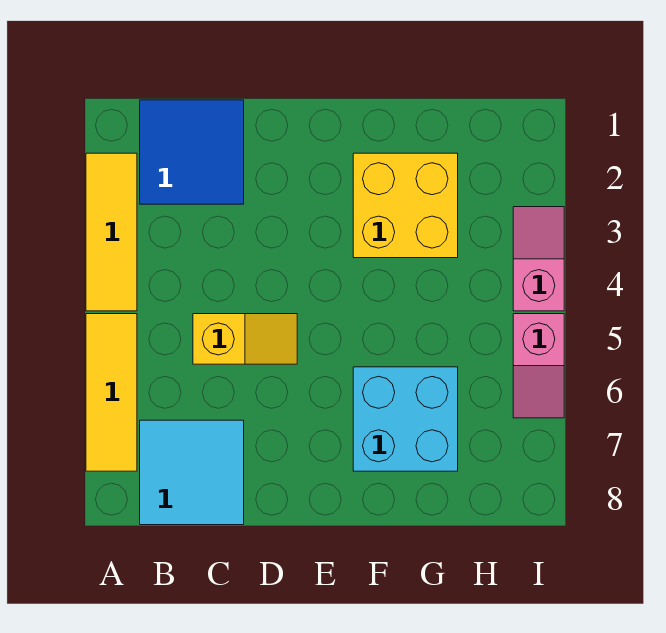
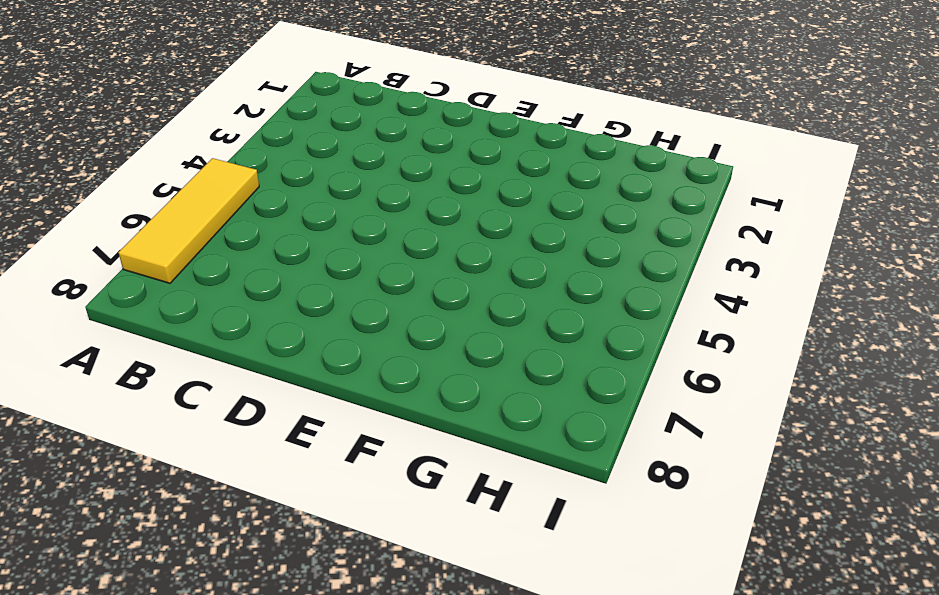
none -> yellow 1x3 tile [86,153,137,311]
none -> blue 2x2 tile [140,100,244,204]

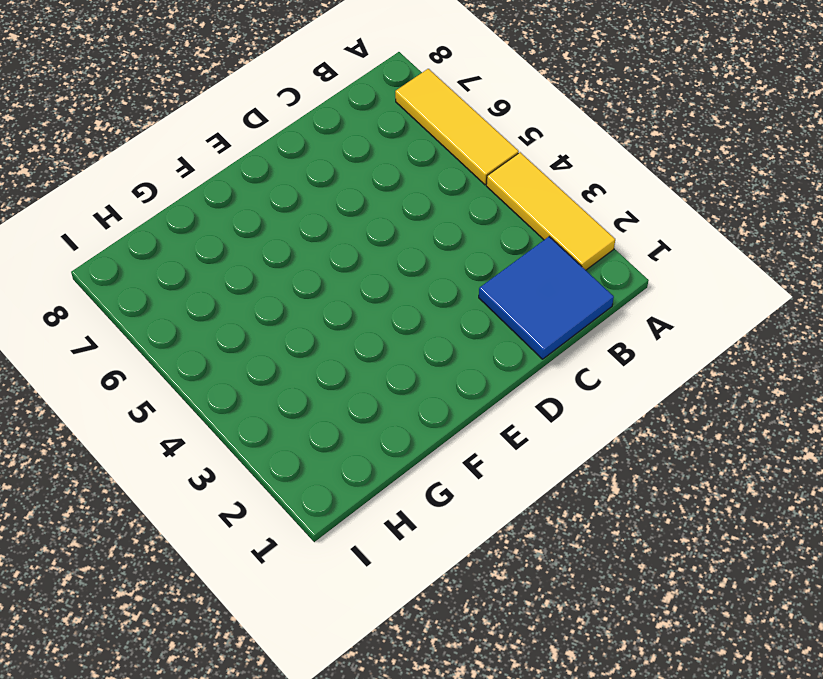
none -> cyan 2x2 tile [140,420,244,525]
none -> yellow 1x2 slope [193,314,297,364]

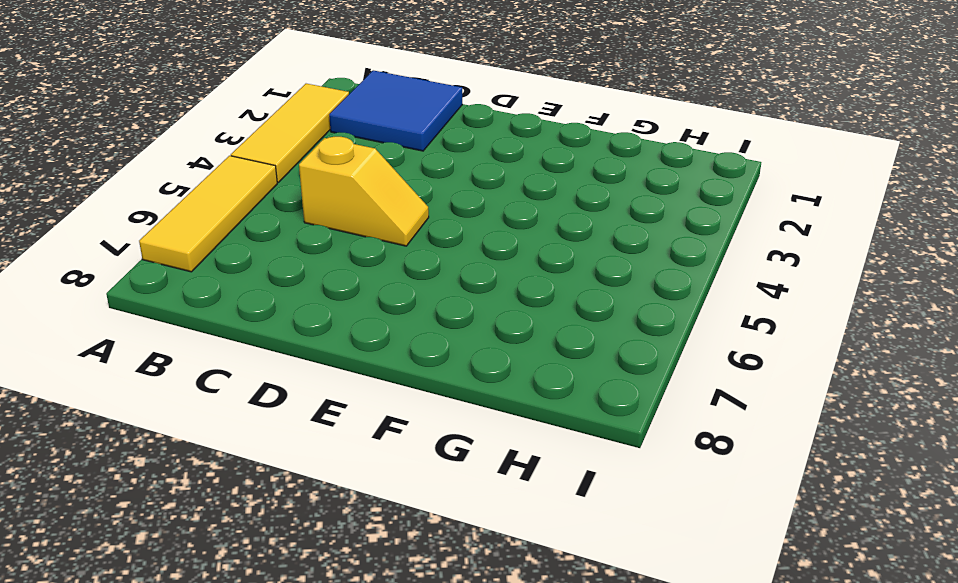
none -> cyan 2x2 tile [140,420,244,525]
none -> yellow 2x2 brick [353,153,458,258]

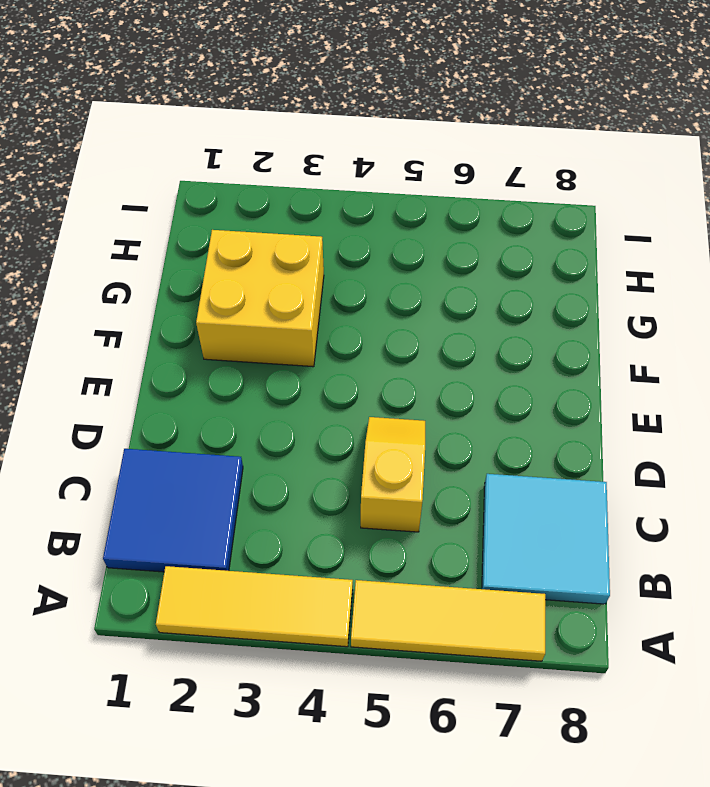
none -> cyan 2x2 brick [353,367,458,471]
none -> pink 1x2 slope [513,207,564,311]

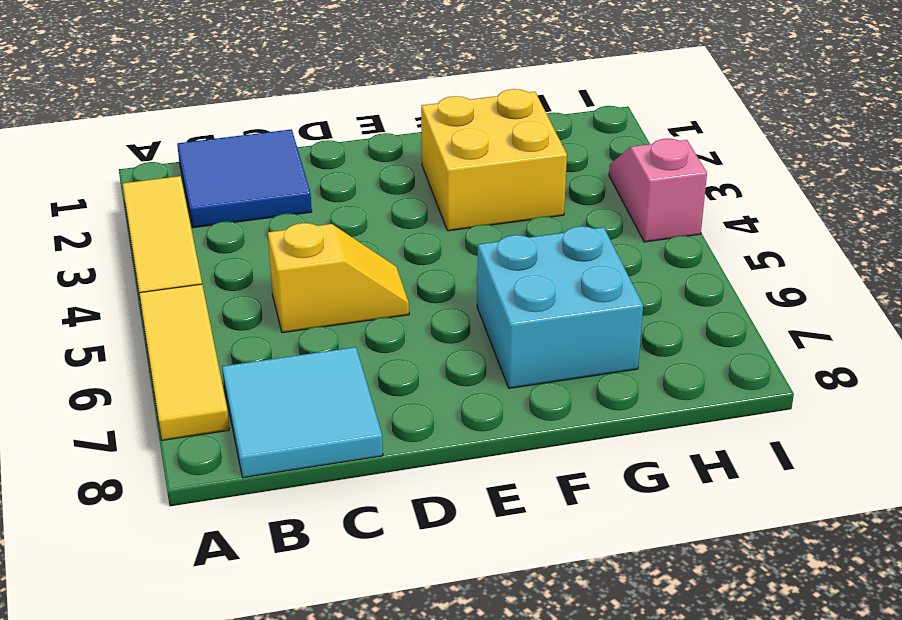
none -> pink 1x2 slope [513,314,564,418]

